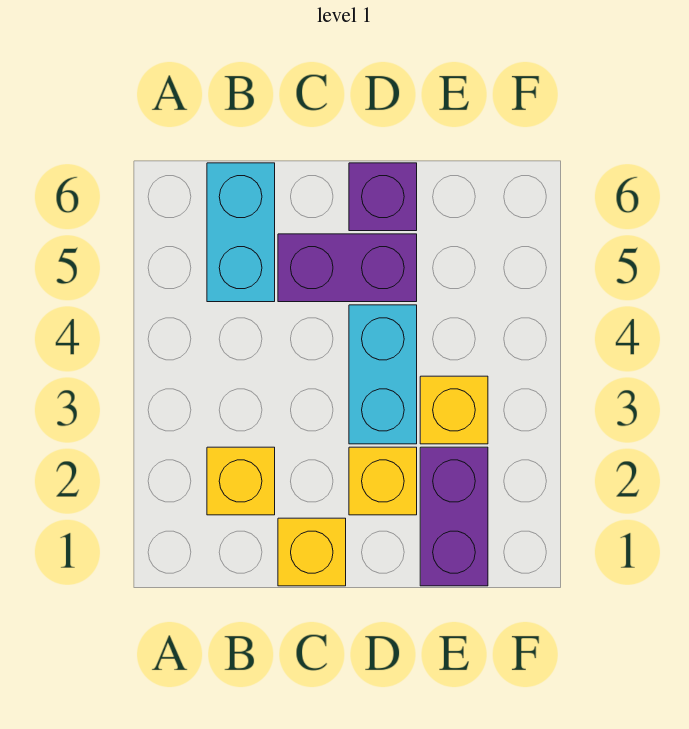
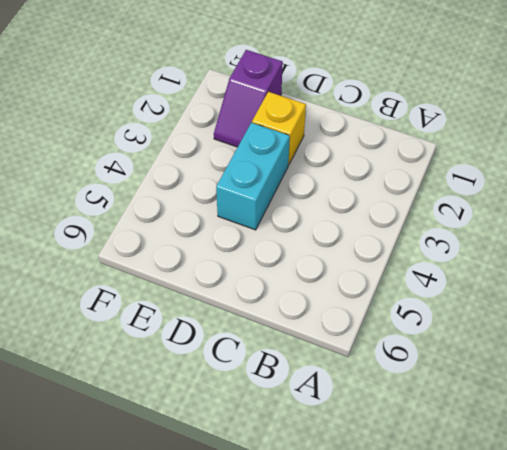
purple 1x2 slope [214,50,283,147] -> purple 1x2 brick [420,447,488,586]
none -> yellow 1x1 brick [207,447,275,515]
none -> cyan 1x2 brick [207,163,275,302]

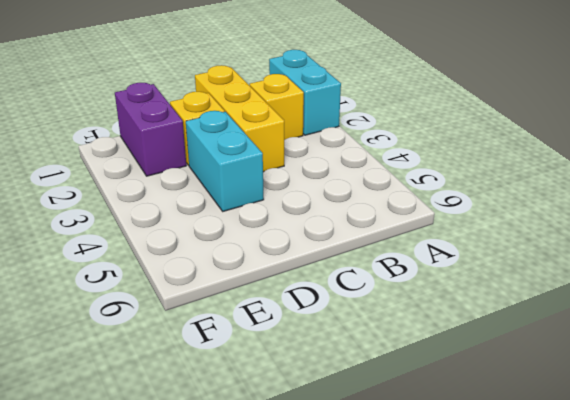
cyan 1x2 brick [269,50,341,135] -> cyan 1x2 brick moved to [207,163,275,302]
yellow 1x3 brick [195,65,284,172] -> yellow 1x1 brick [278,518,346,586]
none -> purple 1x2 brick [278,234,417,302]
none -> purple 1x1 brick [349,163,417,231]

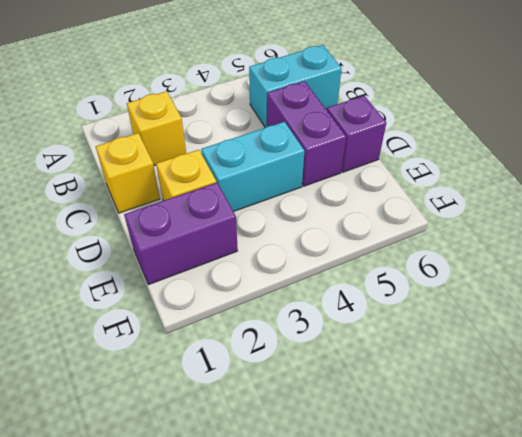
none -> yellow 1x1 brick [420,376,488,444]

